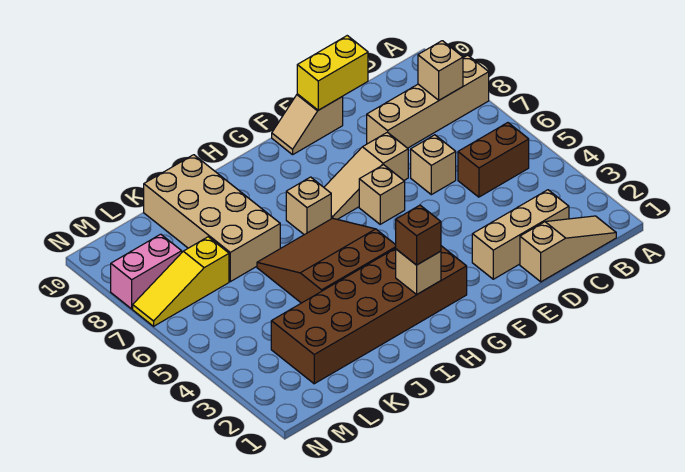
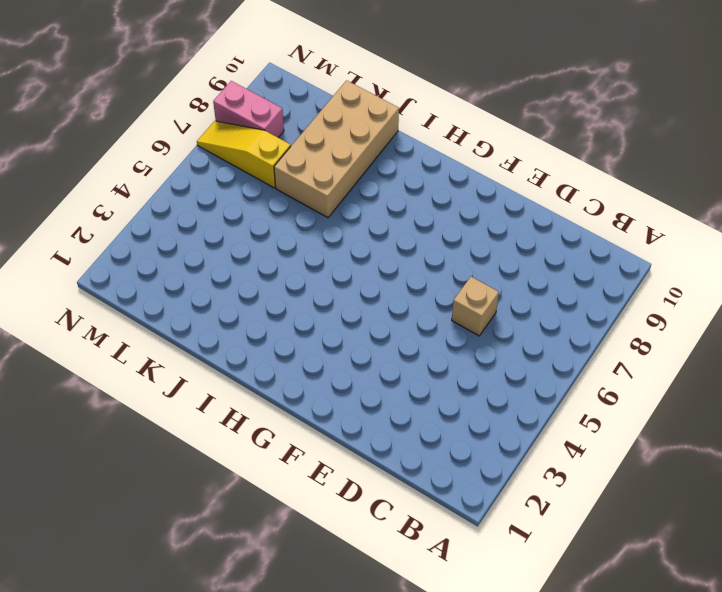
none -> tan 1x4 brick [367,55,489,148]
none -> tan 1x3 slope [520,216,616,282]
none -> brown 1x2 brick [458,123,529,197]

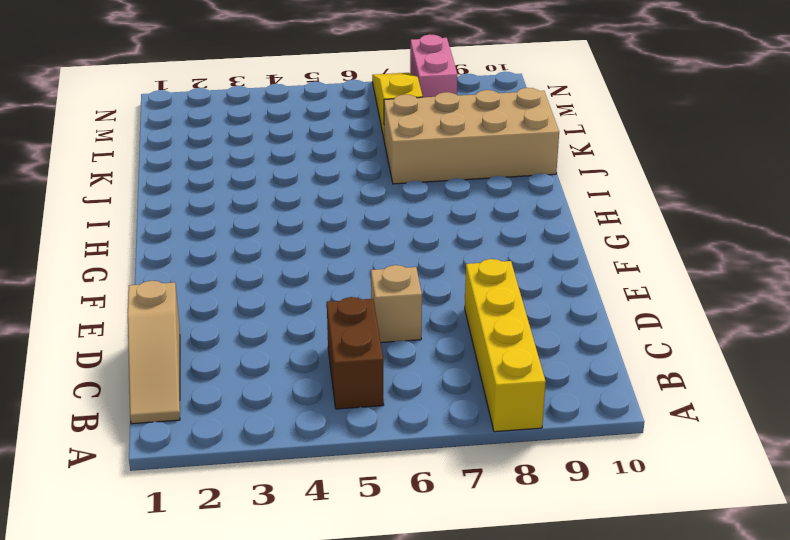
yellow 1x4 brick [465,259,546,432] -> tan 1x4 brick [367,55,489,148]
none -> tan 1x3 brick [472,190,569,279]
none -> tan 1x3 slope [324,132,408,219]
none -> tan 1x2 slope [272,94,343,155]

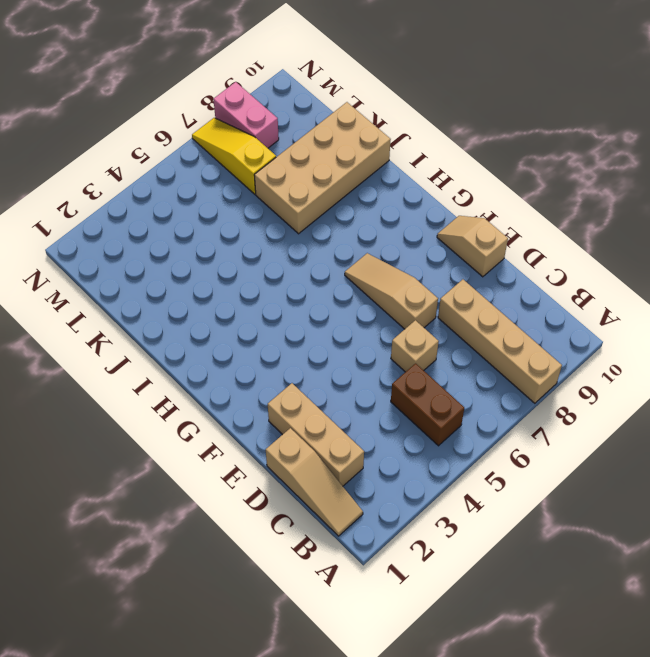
none -> tan 1x1 brick [359,165,405,224]
none -> brown 2x6 brick [271,246,467,384]
none -> brown 3x3 slope [257,218,396,303]

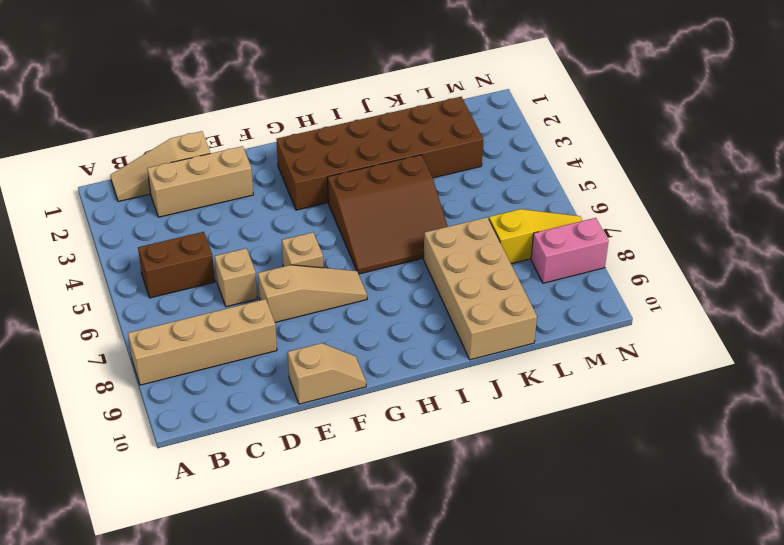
none -> tan 1x1 brick [286,177,331,235]
none -> tan 1x1 brick [418,41,463,100]
none -> yellow 1x2 brick [297,36,368,110]

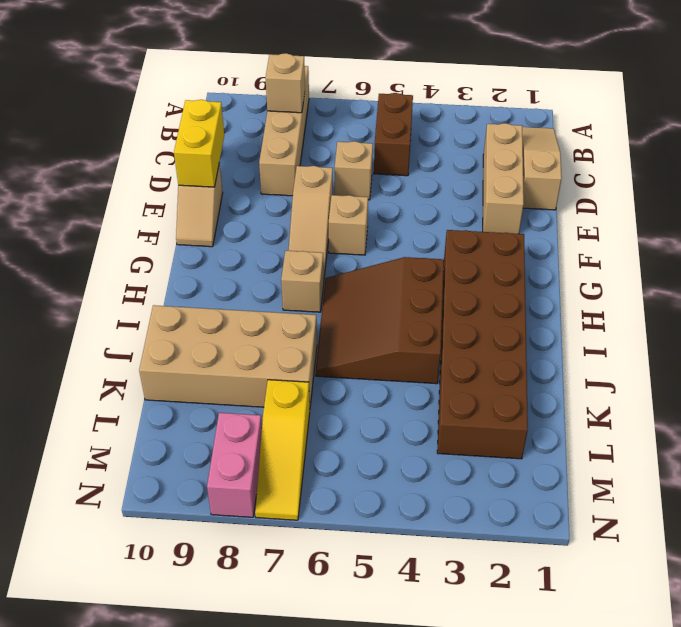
none -> tan 1x1 brick [396,249,441,294]
none -> brown 1x1 brick [396,205,441,265]

